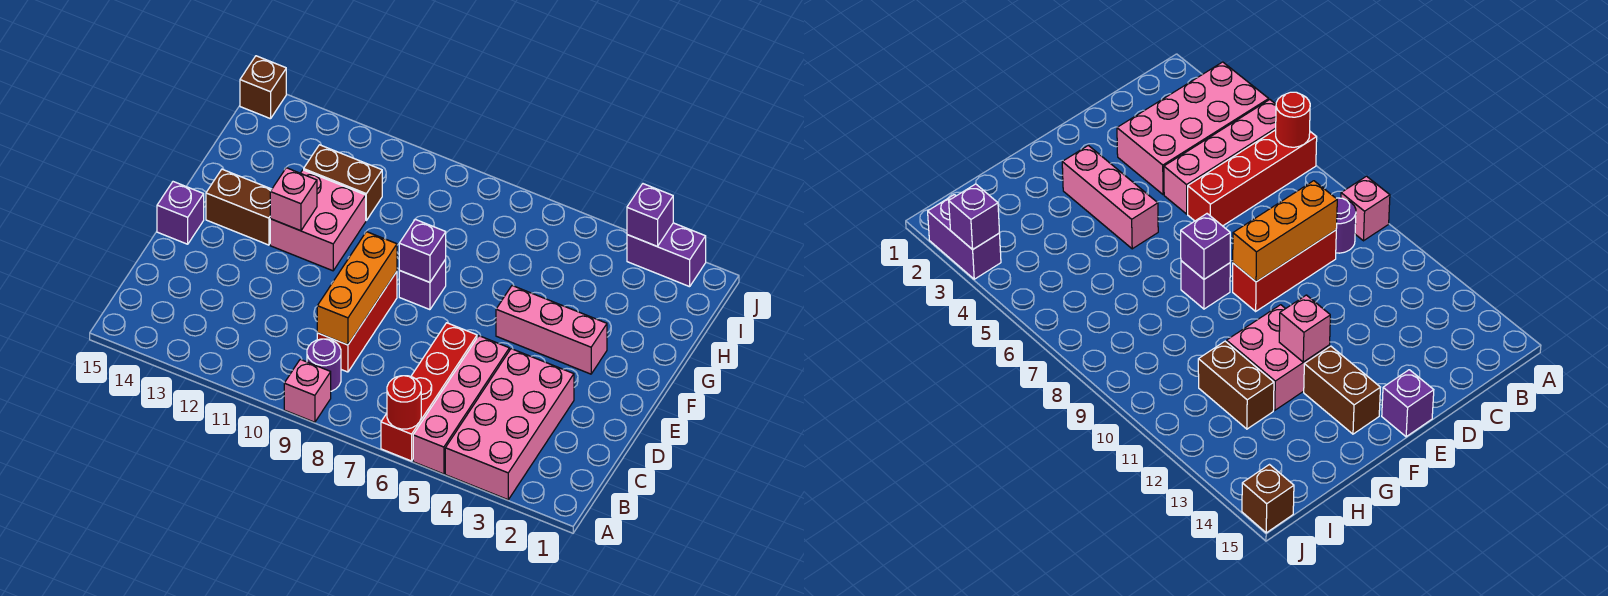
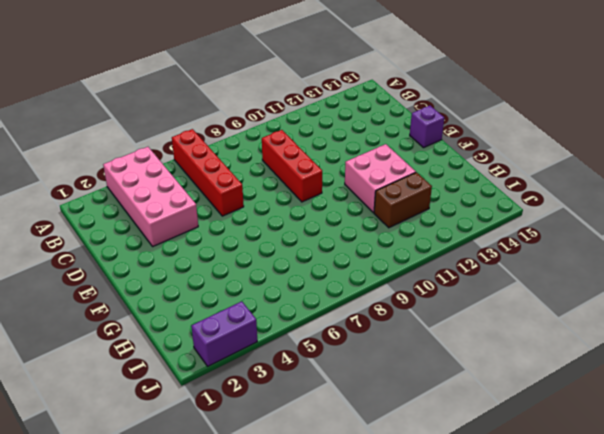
none -> pink 1x4 brick [413,336,509,474]
none -> pink 1x1 brick [284,359,331,422]
none -> purple 1x1 round brick [307,339,341,391]

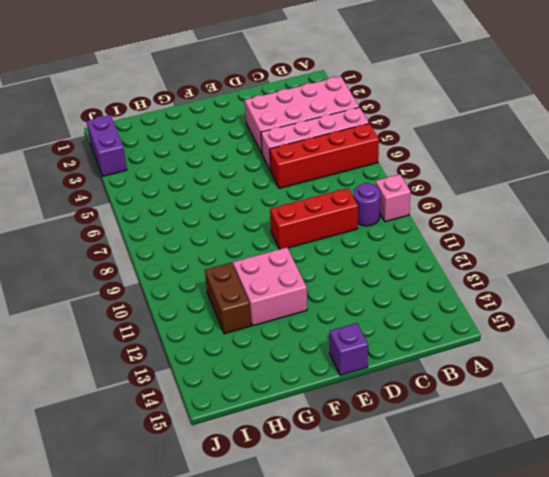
none -> pink 1x3 brick [496,286,607,374]
none -> purple 1x1 brick [399,260,446,310]
none -> brown 1x2 brick [206,169,272,245]

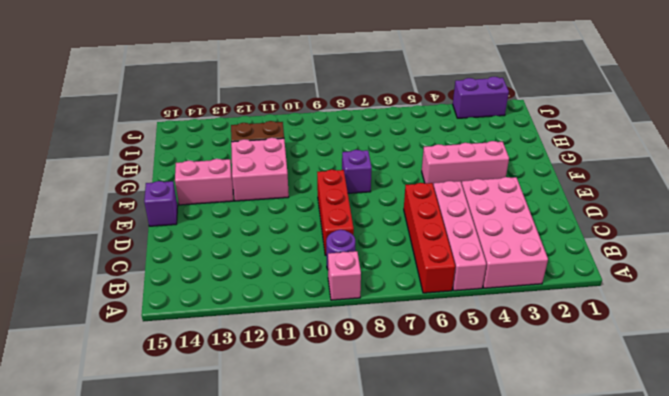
pink 1x2 brick [175,159,233,205] -> brown 1x2 brick [206,169,272,245]
none -> brown 1x1 brick [240,56,286,119]
none -> red 1x1 round brick [387,376,421,429]
none -> orange 1x3 brick [317,232,397,345]

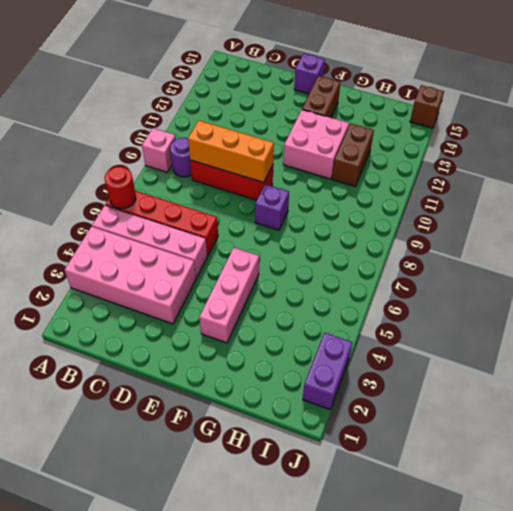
none -> purple 1x1 brick [399,219,446,282]
none -> pink 1x1 brick [270,168,317,231]
none -> purple 1x1 brick [627,184,673,246]

